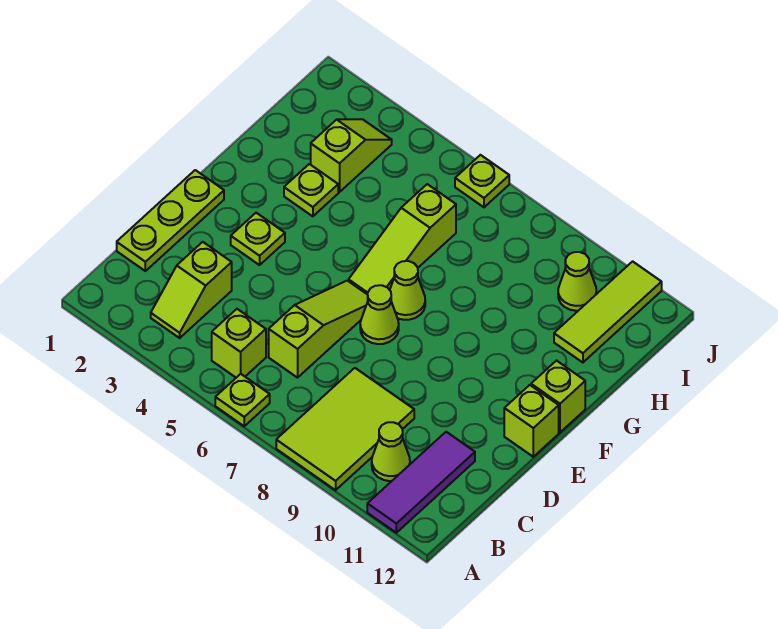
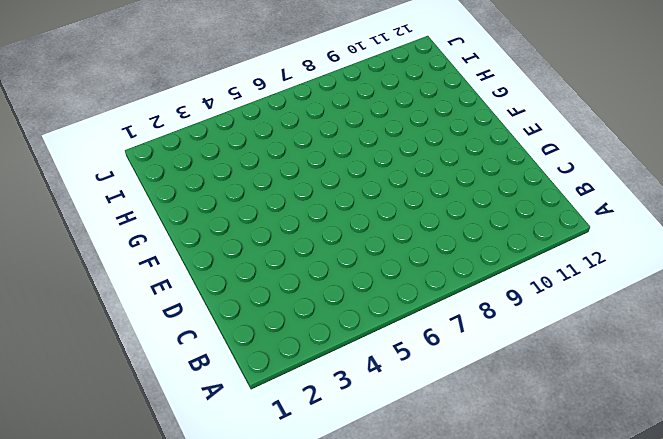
none -> lime 1x1 plate [215,374,270,426]
none -> lime 2x3 tile [276,368,414,490]
none -> purple 1x3 tile [367,432,475,533]

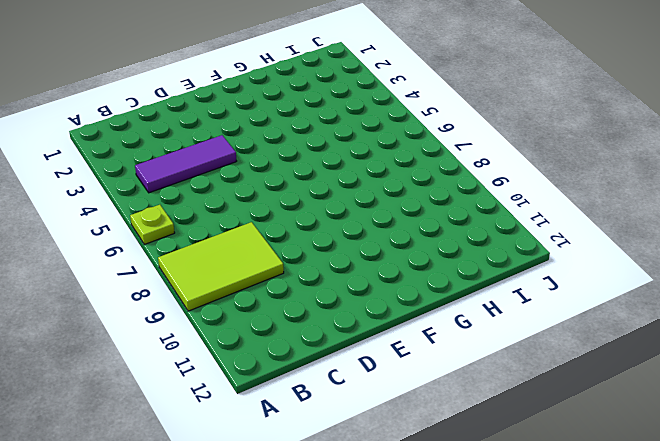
purple 1x3 tile [135,135,236,193] -> purple 1x3 tile moved to [367,432,475,533]
none -> lime 1x2 slope [151,242,232,338]
none -> lime 1x1 brick [212,309,266,378]
none -> lime 1x1 cone [372,422,410,481]

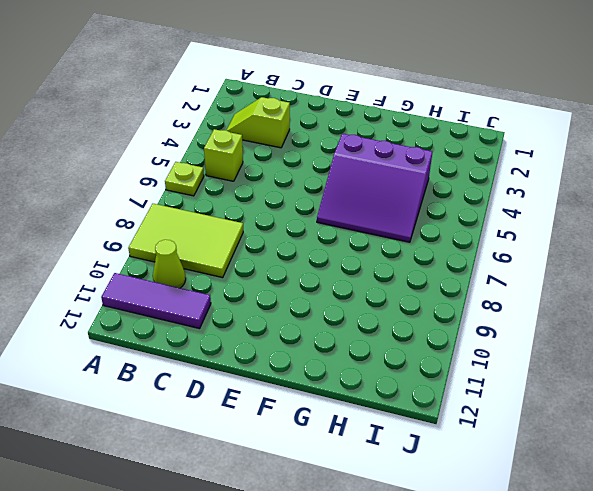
purple 3x3 slope [317,133,432,242] -> lime 1x3 slope [349,184,456,295]
none -> lime 1x3 plate [117,170,224,271]
none -> lime 1x3 slope [269,281,368,378]
none -> lime 1x1 plate [231,213,285,265]

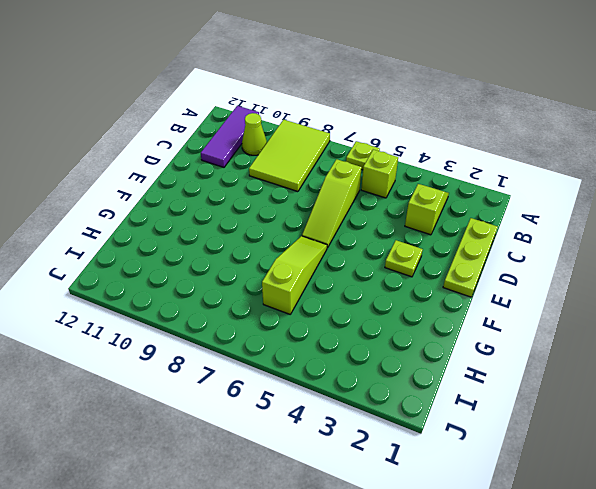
none -> lime 1x1 cone [360,285,399,344]
none -> lime 1x1 brick [504,385,559,457]
none -> lime 1x1 cone [390,261,425,320]

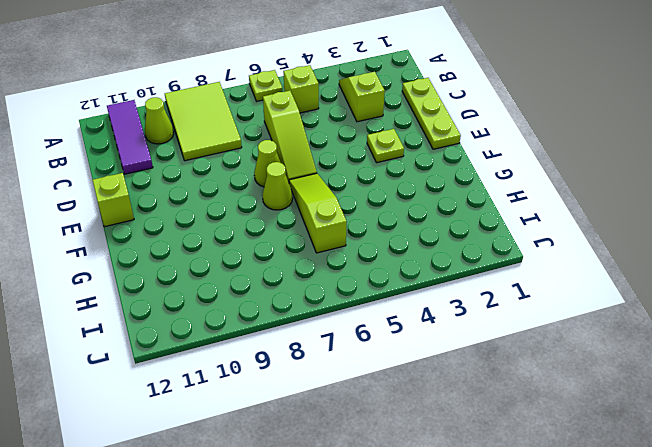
none -> lime 1x1 brick [531,361,585,432]
none -> lime 1x1 plate [284,164,338,216]
none -> lime 1x2 slope [311,119,392,192]

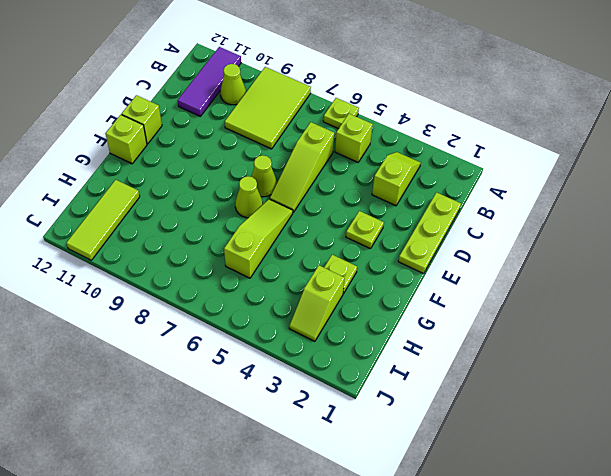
none -> lime 1x1 cone [558,252,596,311]
none -> lime 1x1 plate [455,155,509,207]

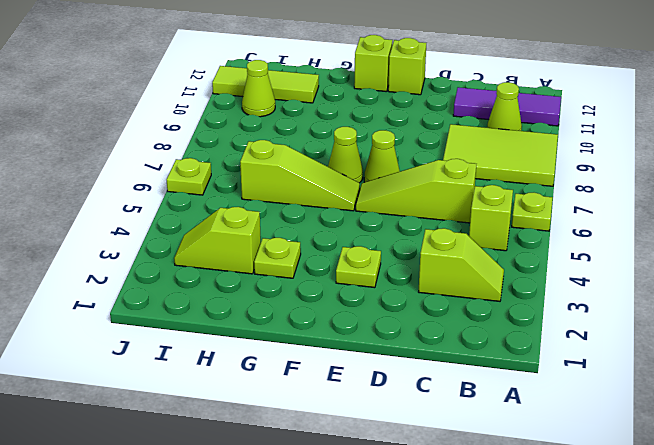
none -> lime 1x3 plate [117,170,224,271]

